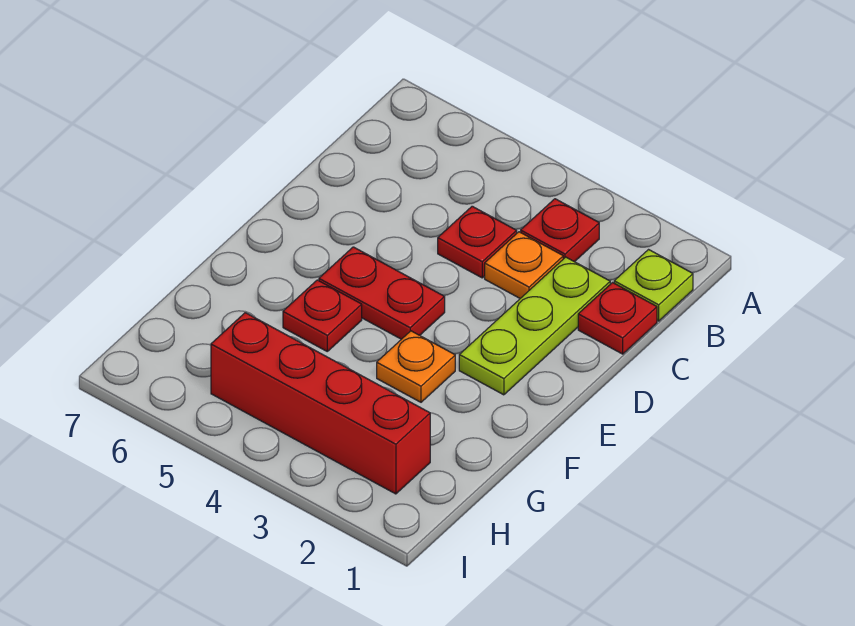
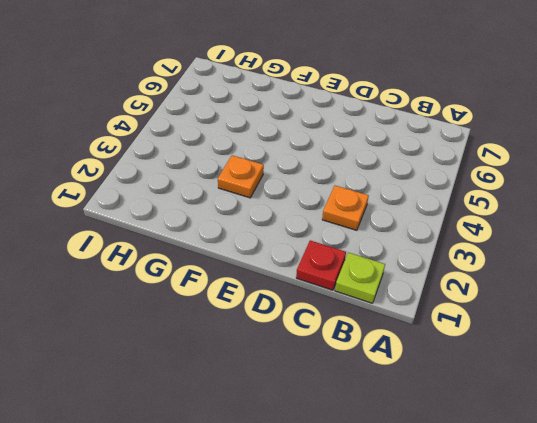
none -> red 1x1 plate [521,199,599,262]
none -> lime 1x3 plate [459,257,610,395]

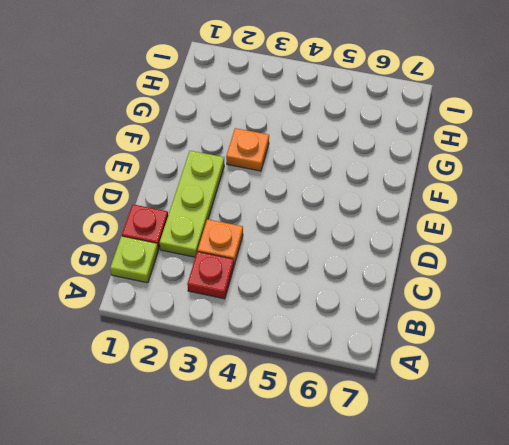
none -> red 1x1 plate [438,206,517,278]
none -> red 1x2 plate [319,247,445,339]

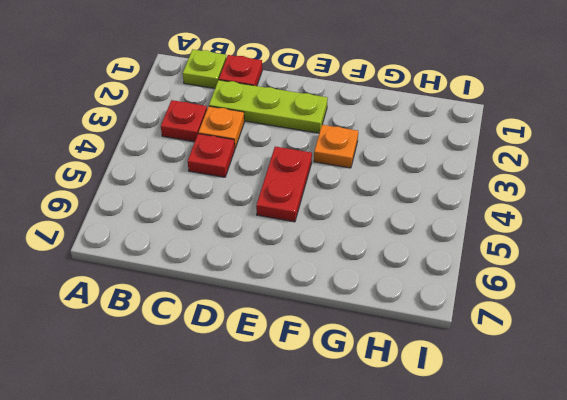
none -> red 1x1 plate [283,280,362,351]
none -> red 1x4 brick [211,313,430,494]

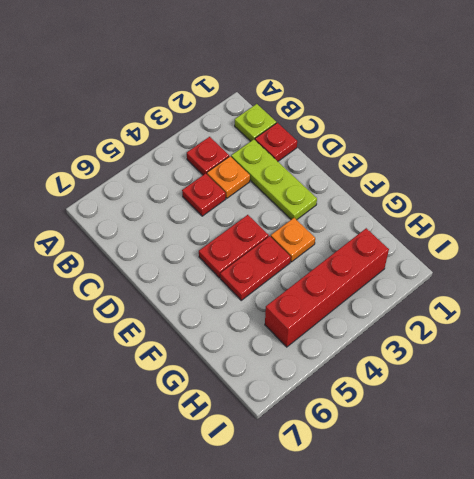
red 1x2 plate [220,236,291,300] -> red 1x1 plate [283,280,362,351]

